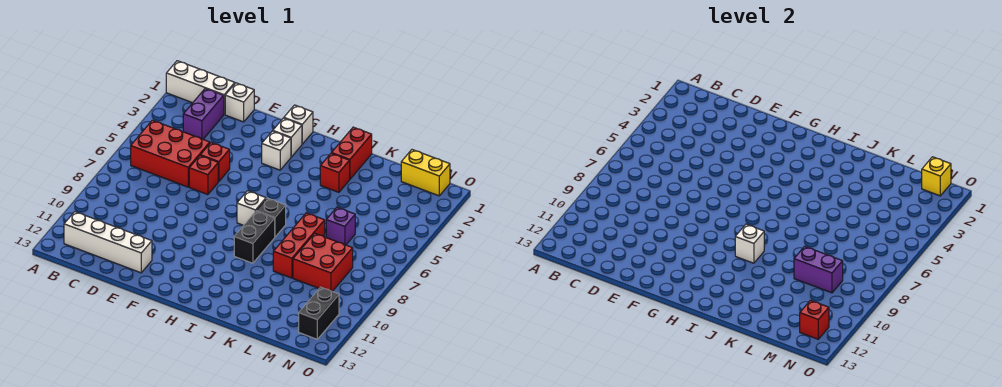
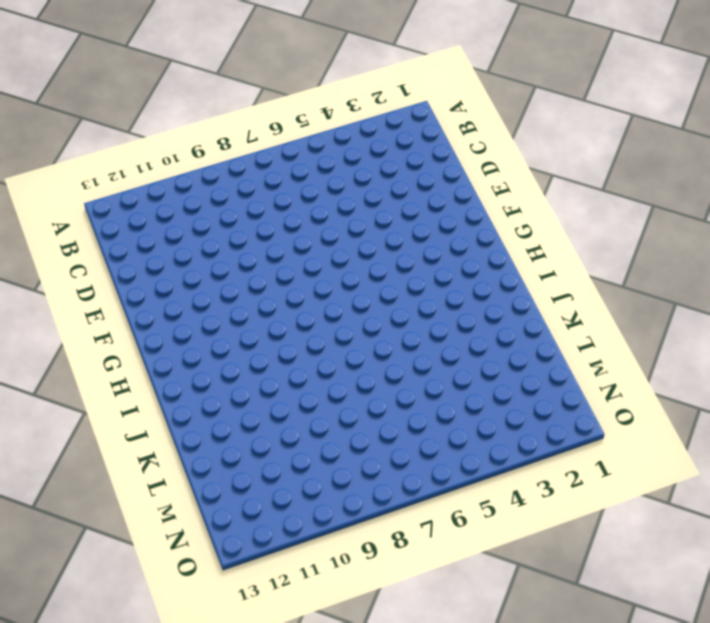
none -> white 1x3 brick [166,61,235,114]
none -> red 2x3 brick [131,120,210,187]
none -> white 1x4 brick [64,212,152,273]

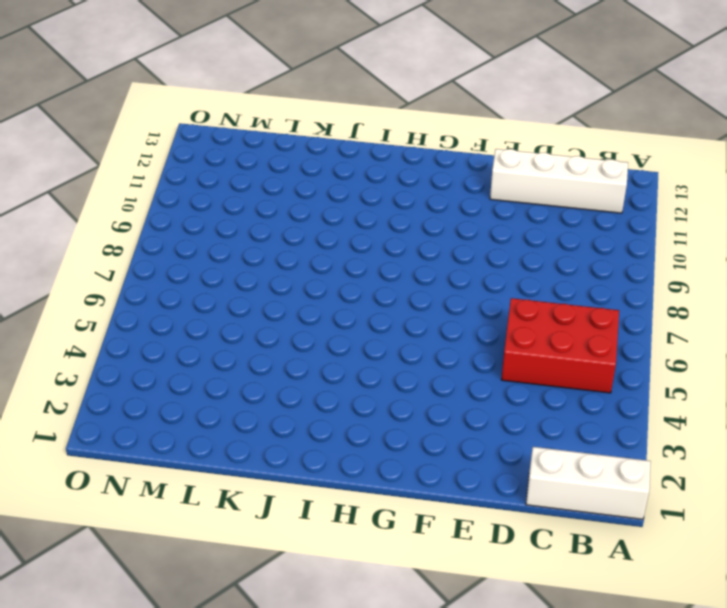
none -> purple 1x2 brick [183,89,224,139]
none -> white 1x1 brick [225,83,254,122]
none -> red 1x1 brick [200,143,230,181]

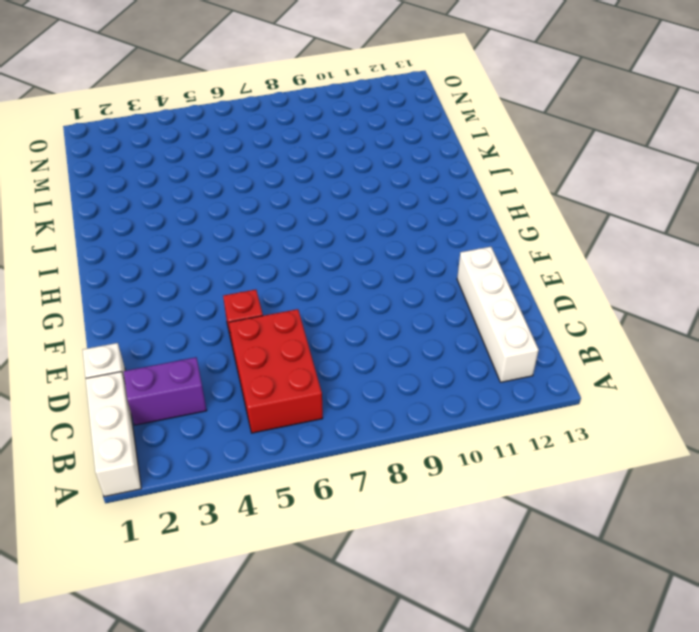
none -> red 1x1 brick [189,156,218,195]
none -> white 1x1 brick [284,105,313,144]
none -> white 1x1 brick [273,118,302,157]

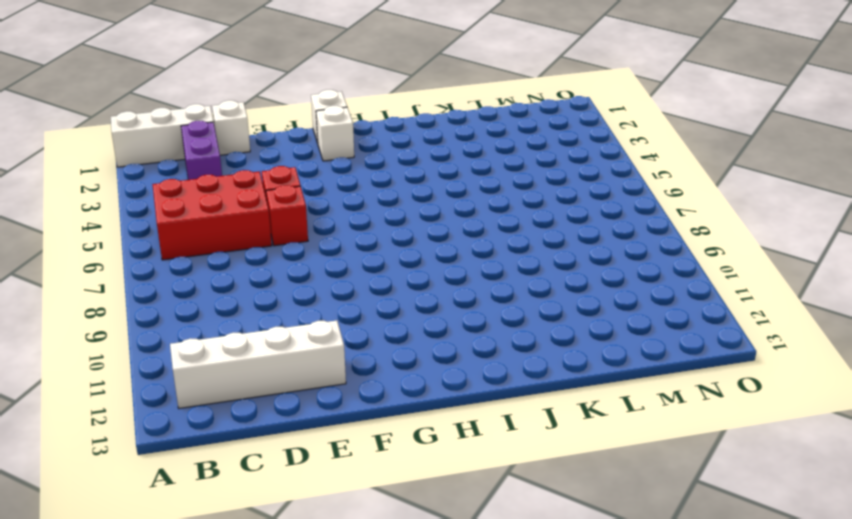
none -> white 1x1 brick [262,131,291,170]
none -> white 1x1 brick [237,191,266,225]
none -> black 1x1 brick [257,198,286,237]

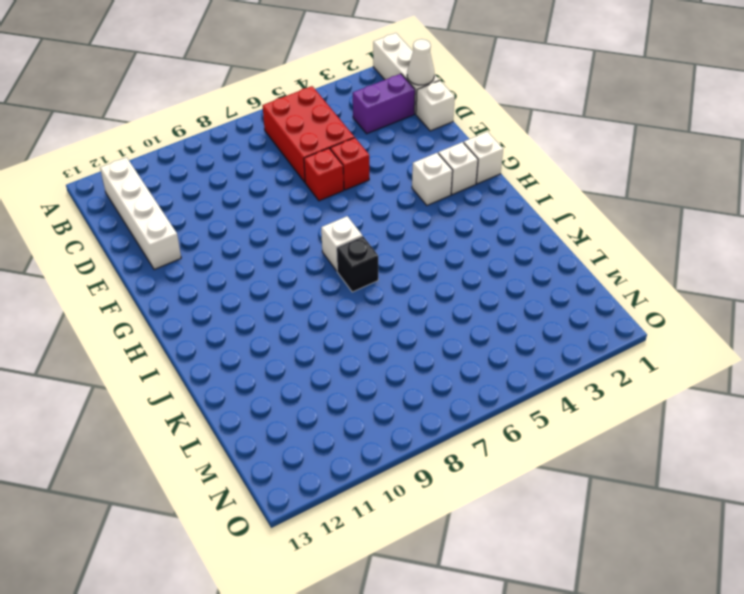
white 1x1 cone [407,39,434,85] -> none
none -> black 1x2 brick [234,211,275,263]
none -> red 1x2 brick [332,127,372,179]
none -> red 1x1 brick [320,153,350,192]

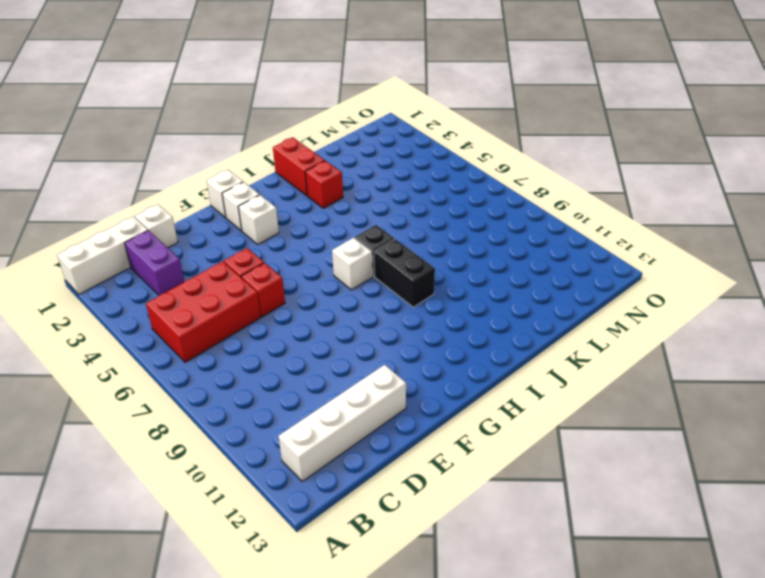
none -> red 1x3 brick [273,213,325,278]
none -> purple 1x1 brick [326,207,355,245]
none -> red 2x2 brick [293,233,353,291]

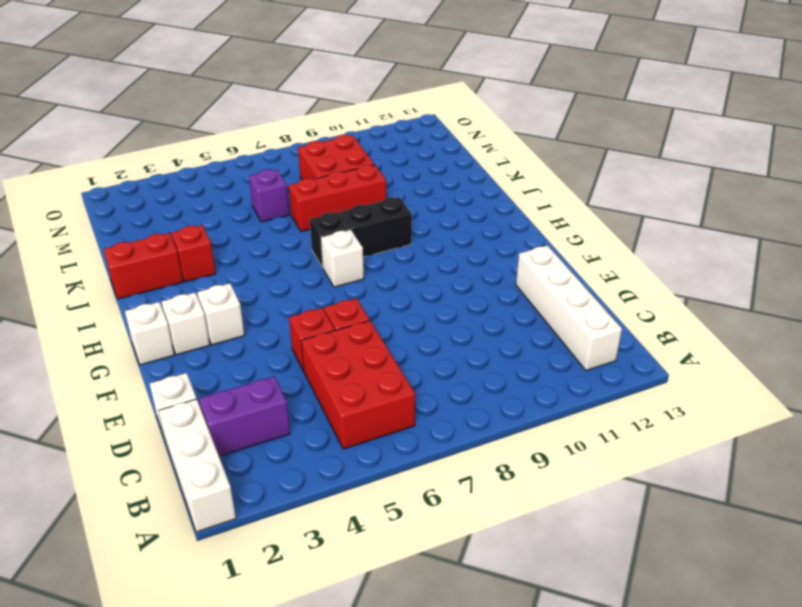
none -> yellow 1x2 brick [401,150,450,196]
none -> black 1x2 brick [299,287,339,339]
none -> white 1x1 brick [735,224,764,263]

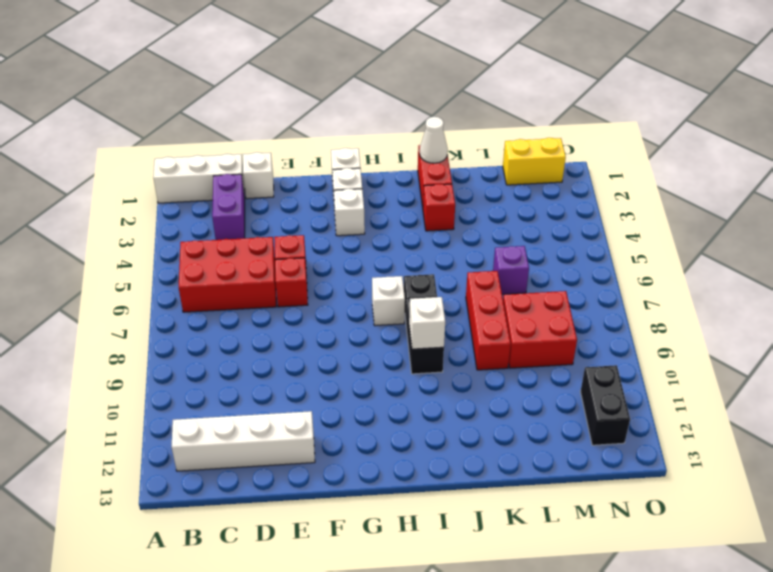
white 1x1 cone [420,117,448,163] -> none
none -> purple 1x2 brick [794,246,843,293]
none -> yellow 1x1 brick [922,157,951,196]
none -> red 1x1 brick [800,300,829,339]

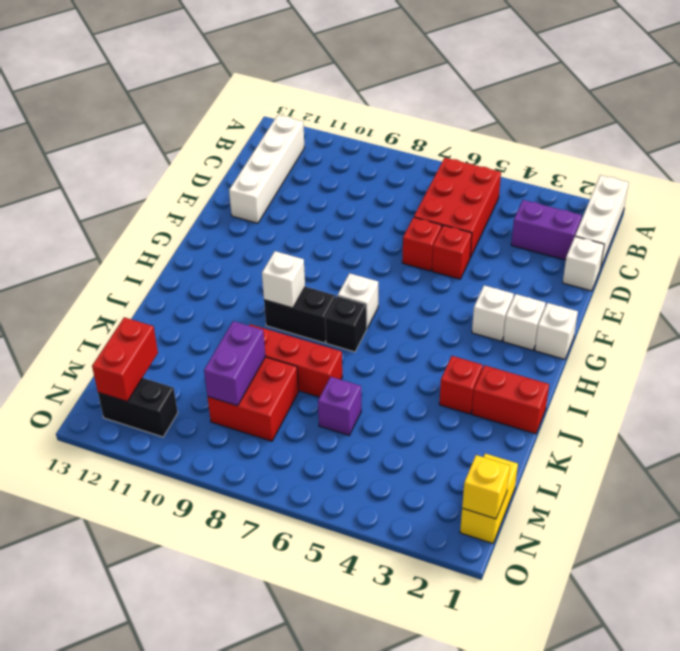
red 1x2 brick [92,317,158,402] -> red 1x1 brick [800,300,829,339]

